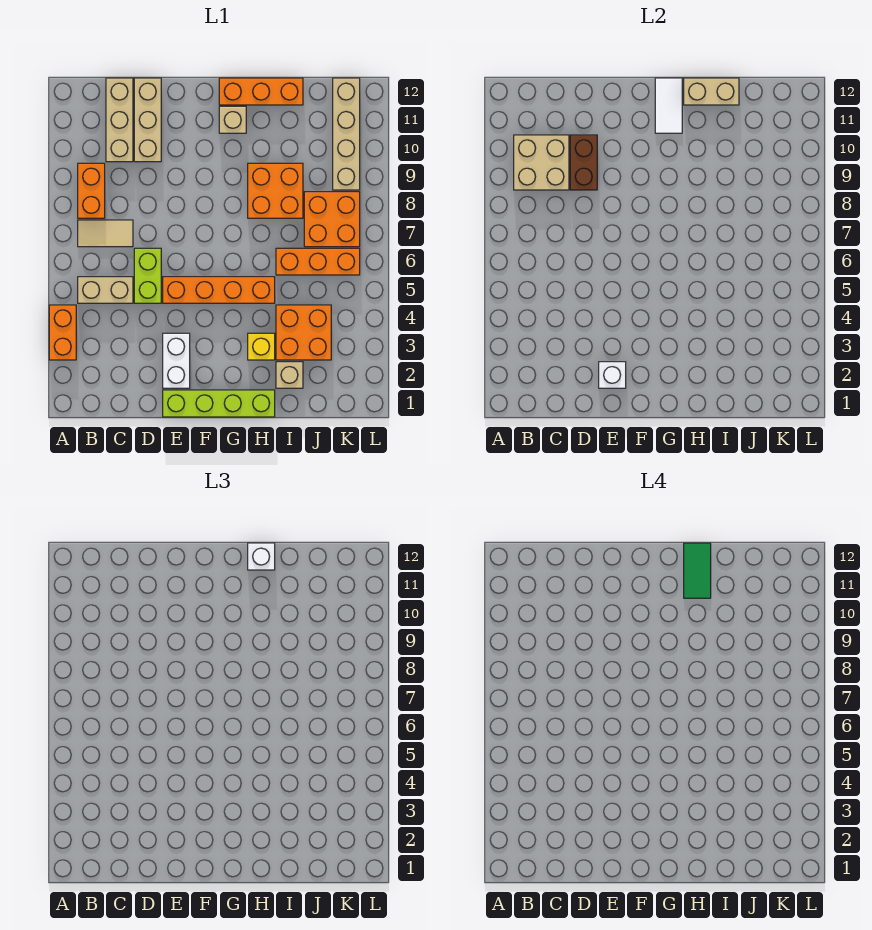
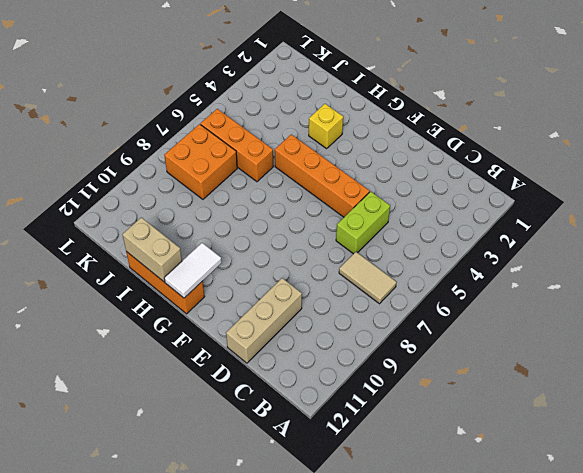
none -> orange 1x2 brick [49,305,76,360]
none -> tan 1x2 brick [78,277,133,303]
none -> orange 1x2 brick [78,163,105,218]

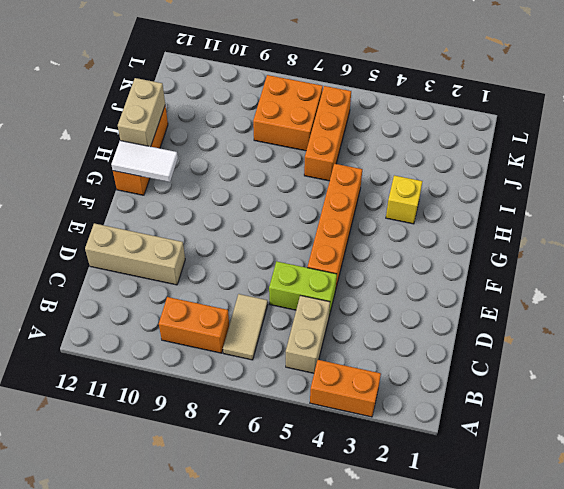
none -> tan 1x3 brick [106,78,133,162]
none -> lime 1x4 brick [163,390,275,417]
none -> white 1x2 brick [163,333,190,388]

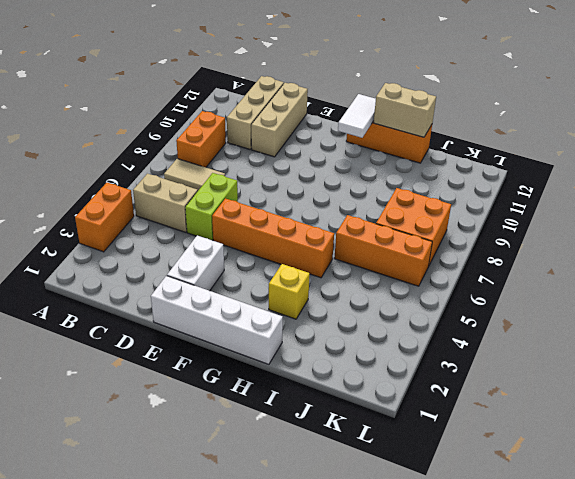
white 1x4 brick [151,276,283,364] -> lime 1x4 brick [163,390,275,417]
none -> tan 1x1 brick [219,106,246,133]
none -> orange 2x2 brick [248,163,303,218]
none -> tan 1x1 brick [276,362,303,388]

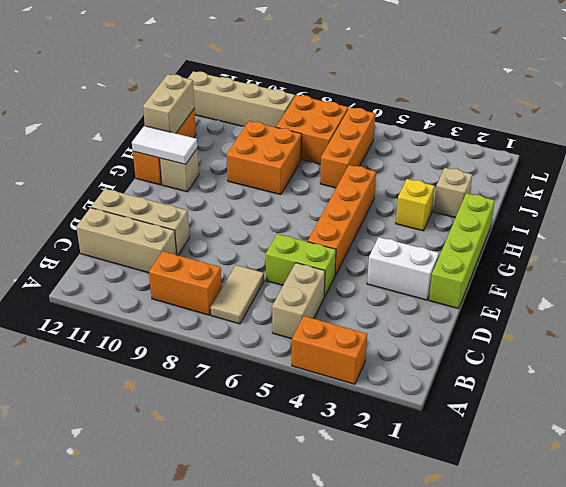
none -> orange 2x2 brick [276,305,331,360]
none -> tan 2x2 brick [514,135,569,190]
none -> brown 1x2 brick [570,135,597,190]

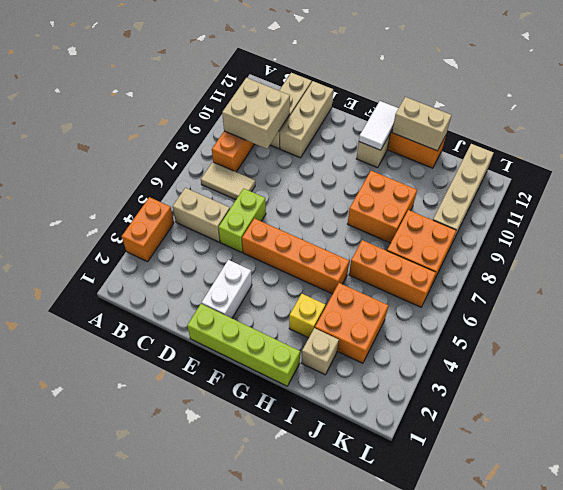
none -> brown 1x2 brick [570,135,597,190]
none -> white 1x1 brick [599,362,626,388]
none -> white 1x1 brick [248,543,275,570]

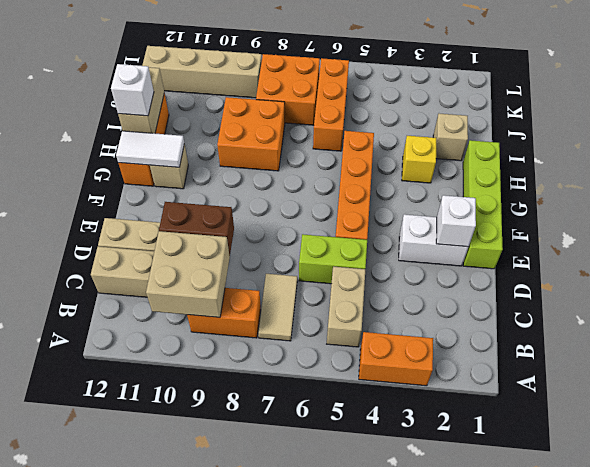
none -> orange 2x2 brick [276,305,331,360]
none -> green 1x2 tile [684,543,711,598]

